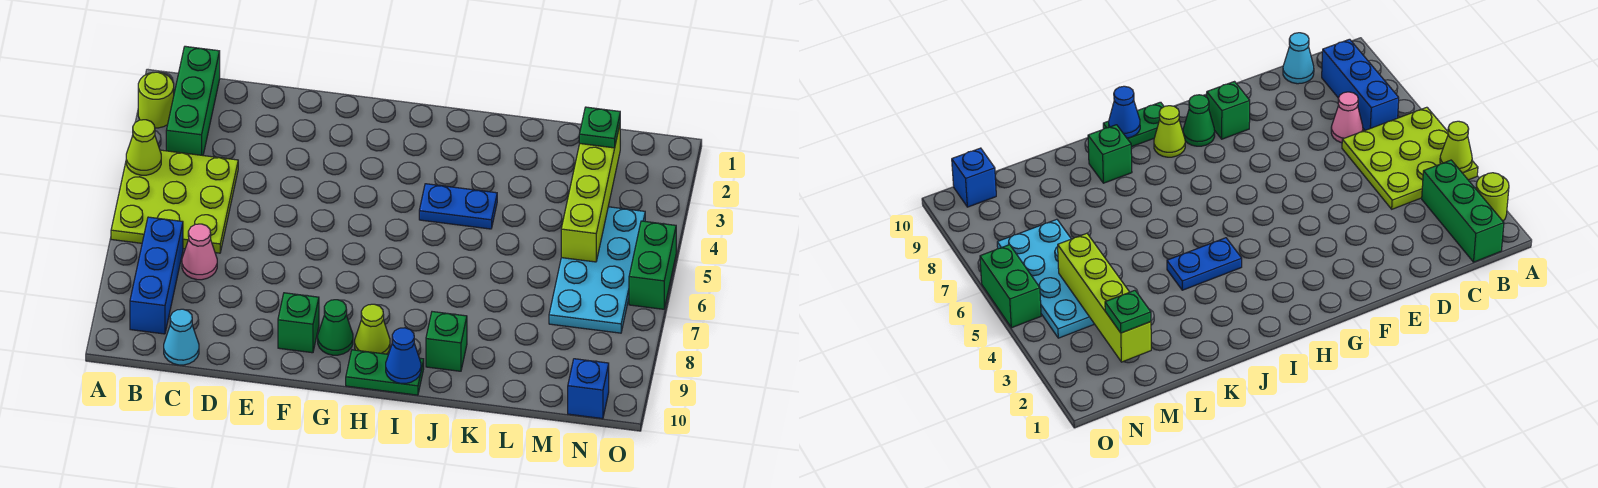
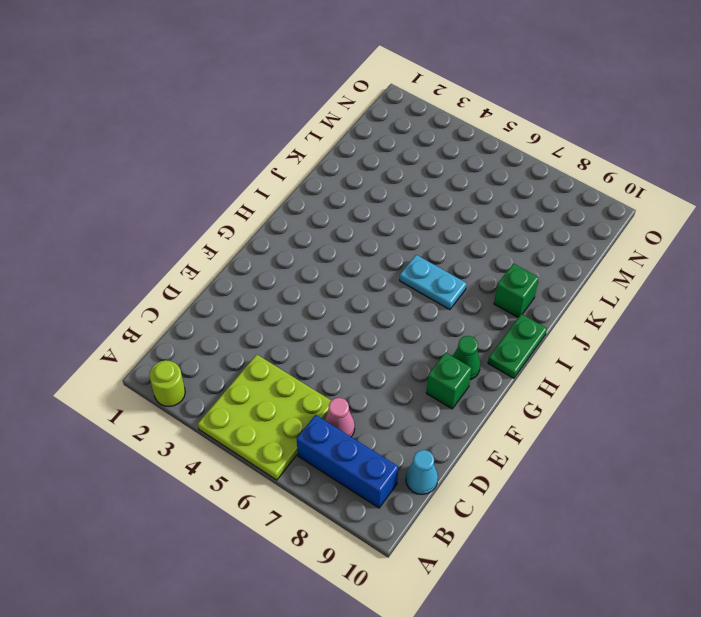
cyan 1x2 plate [400,255,467,310] -> none
none -> green 1x3 brick [166,46,220,155]
none -> lime 1x1 cone [355,304,390,354]
none -> blue 1x2 plate [419,184,497,229]

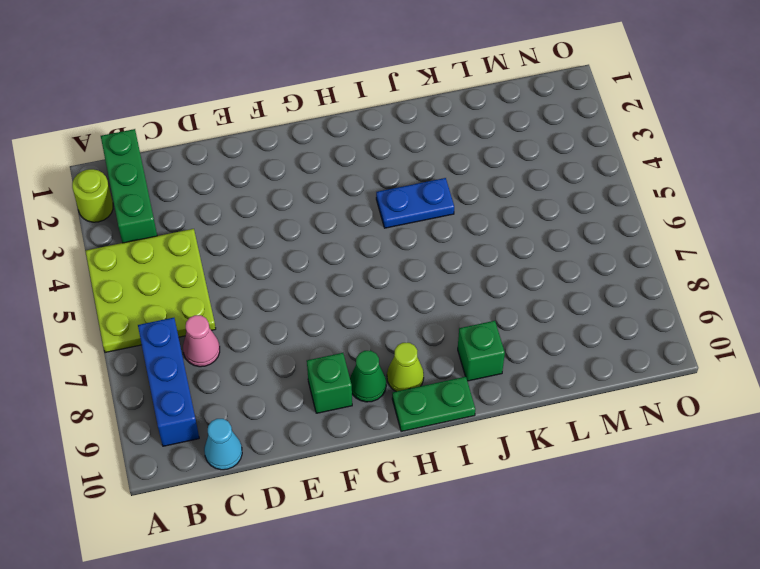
none -> cyan 2x4 plate [549,207,645,333]
none -> blue 1x1 brick [568,359,609,419]
none -> green 1x2 brick [629,221,676,309]

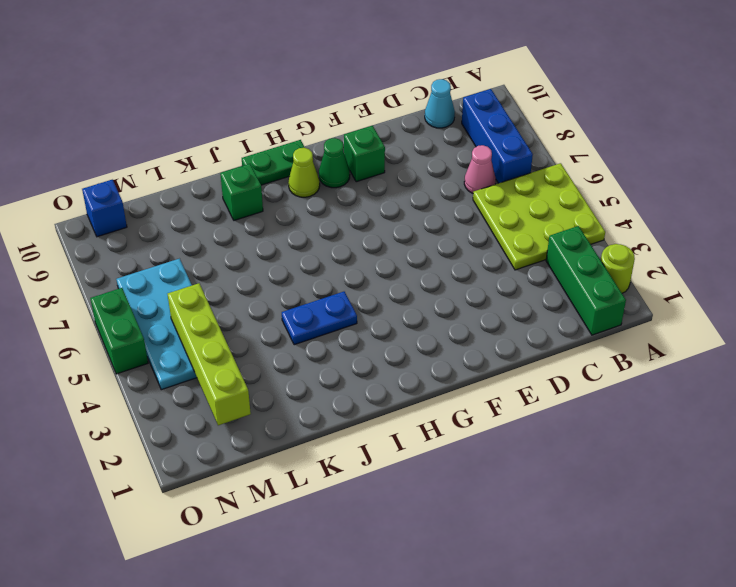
none -> lime 1x1 cone [126,120,161,175]
none -> blue 1x1 cone [386,328,421,383]
none -> green 1x1 plate [579,107,620,148]

